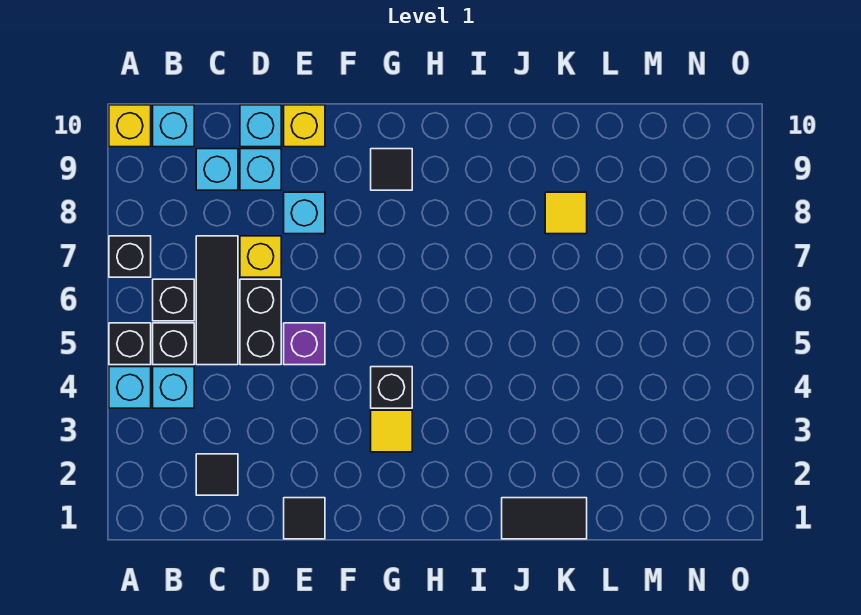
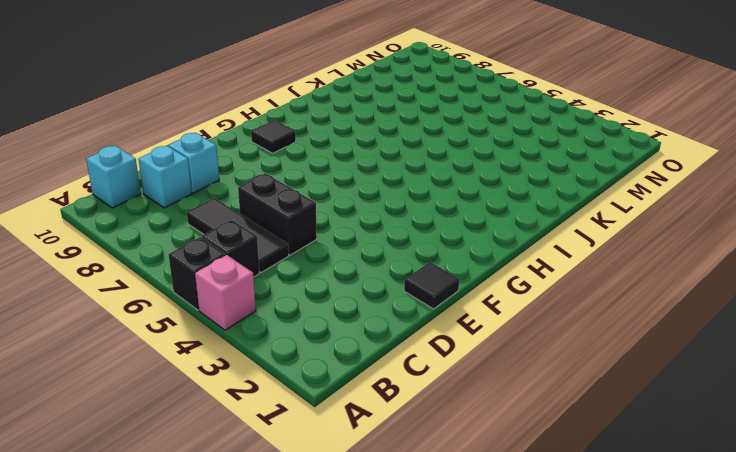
pink 1x1 brick [195,255,256,330] -> cyan 1x1 brick [109,367,151,408]
none -> black 1x1 brick [109,236,151,277]
none -> yellow 1x1 brick [109,105,151,147]
none -> cyan 1x1 brick [153,367,194,408]

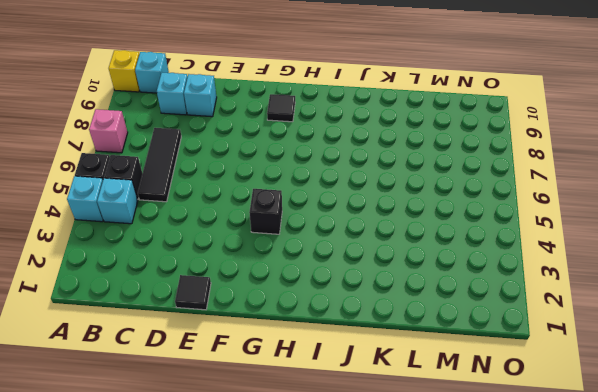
pink 1x1 brick [89,109,128,153] -> black 1x1 brick [109,236,151,277]
none -> black 1x1 brick [153,279,194,321]
none -> black 1x1 tile [196,454,238,495]
none -> black 1x2 brick [240,279,281,365]

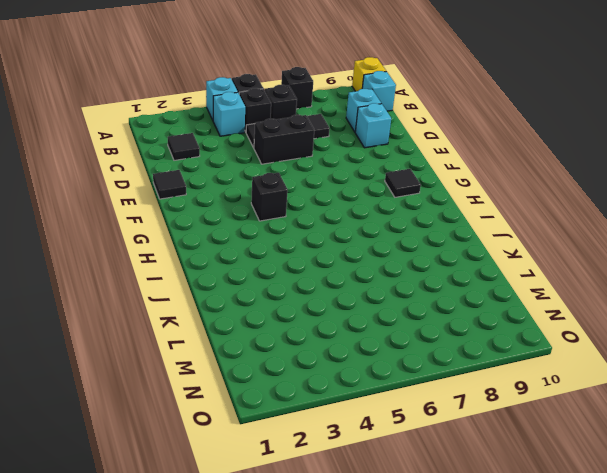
none -> yellow 1x1 brick [240,236,281,277]
none -> cyan 1x1 brick [240,105,281,147]
none -> purple 1x1 brick [284,323,325,365]

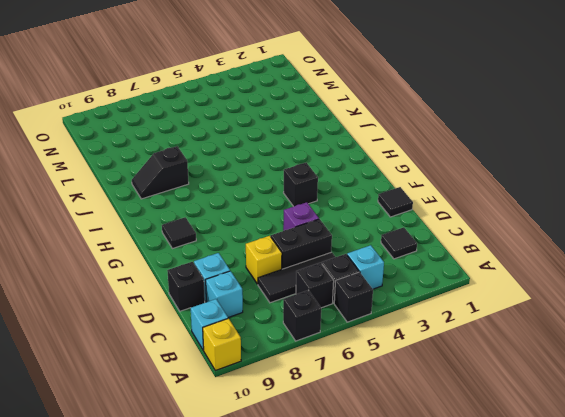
black 1x1 brick [167,262,205,311] -> cyan 1x1 brick [240,105,281,147]
black 1x2 slope [132,146,189,199] -> none
none -> cyan 1x1 brick [109,367,151,408]
none -> cyan 1x1 brick [284,192,325,234]
none -> yellow 1x1 brick [284,105,325,147]

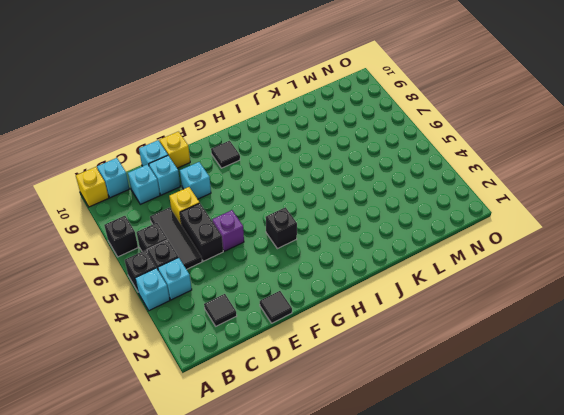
none -> yellow 1x1 tile [371,410,412,452]
none -> black 1x2 tile [502,498,587,539]
none -> yellow 1x1 tile [545,192,587,234]

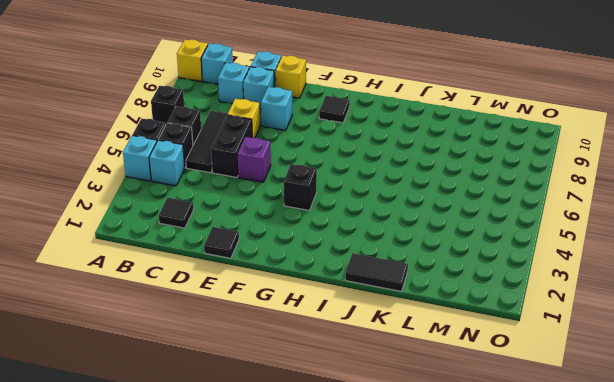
none -> yellow 1x1 tile [371,410,412,452]
none -> yellow 1x1 tile [545,192,587,234]

